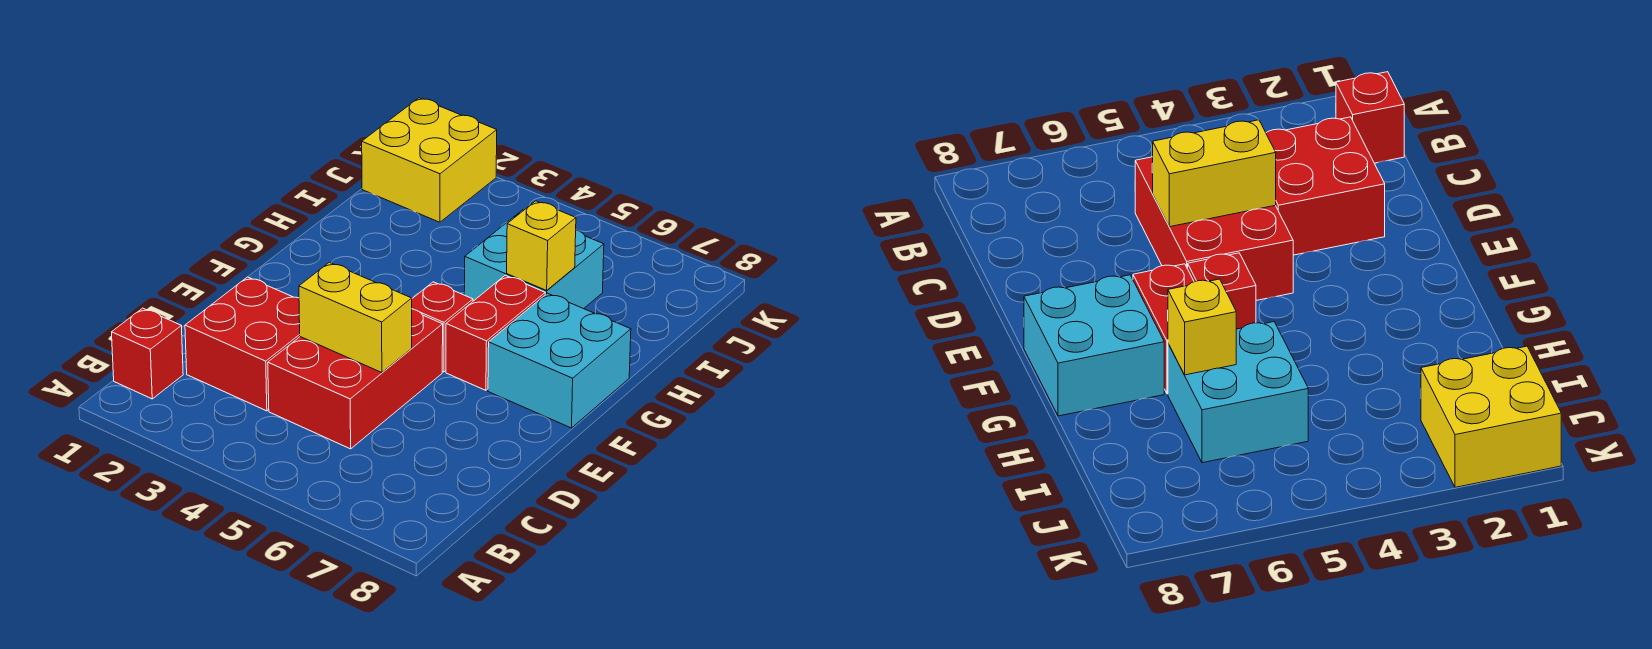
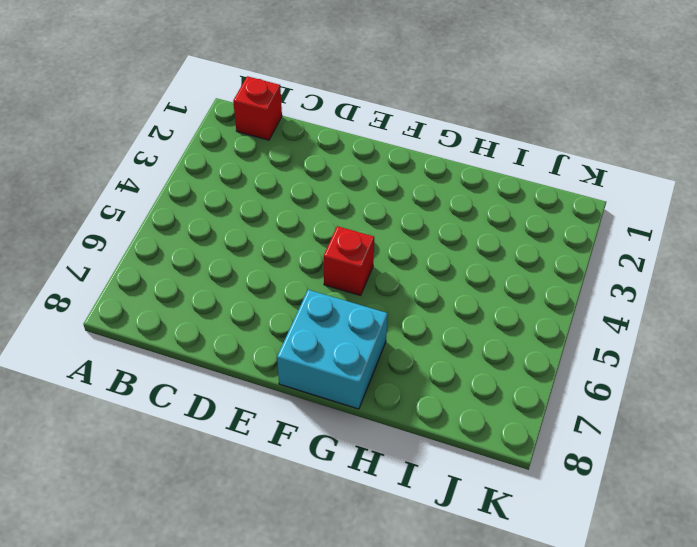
none -> red 2x2 brick [185,277,300,411]
none -> red 2x3 brick [268,309,443,449]

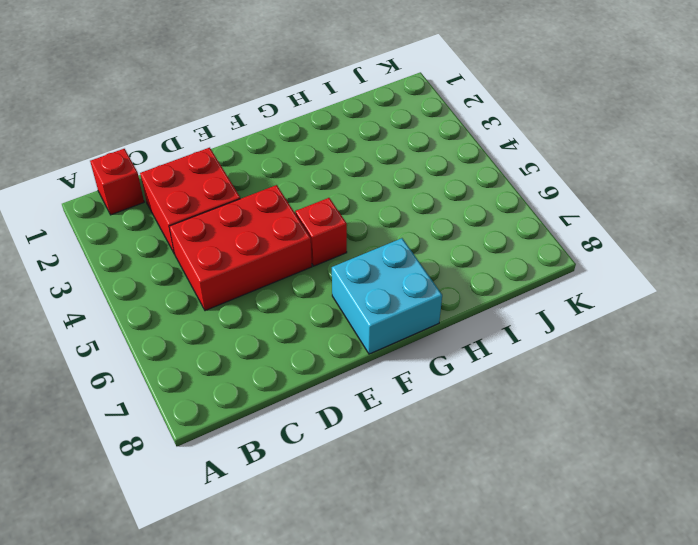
none -> red 1x2 brick [446,275,545,390]
none -> cyan 2x2 brick [464,210,604,309]

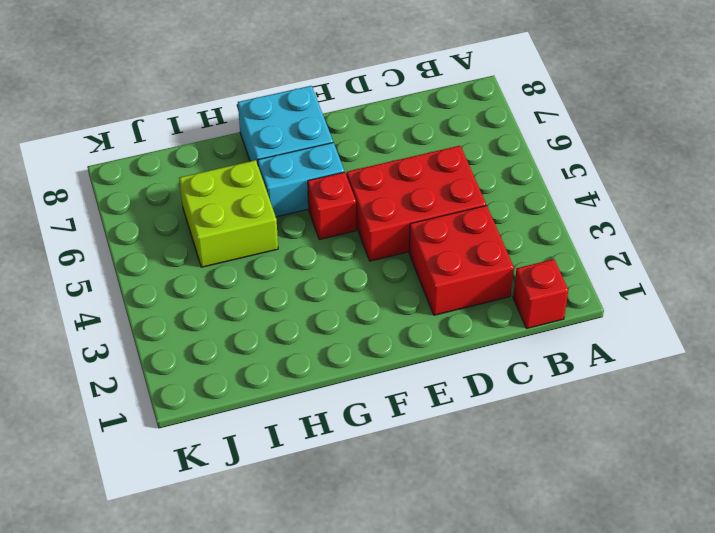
cyan 1x2 brick [258,143,344,217] -> red 1x2 brick [446,275,545,390]
lime 2x2 brick [179,160,278,267] -> cyan 2x2 brick [464,210,604,309]
none -> yellow 2x2 brick [362,98,497,222]
none -> yellow 1x2 brick [299,262,412,373]

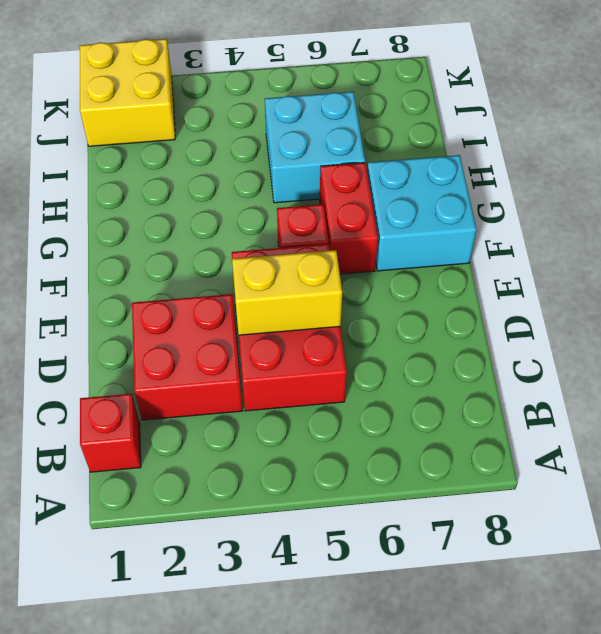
none -> yellow 1x1 brick [507,201,576,290]

